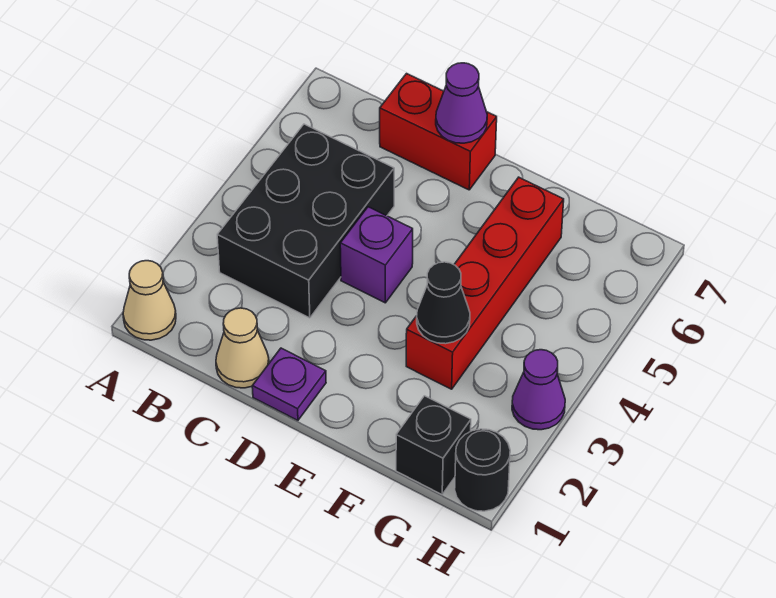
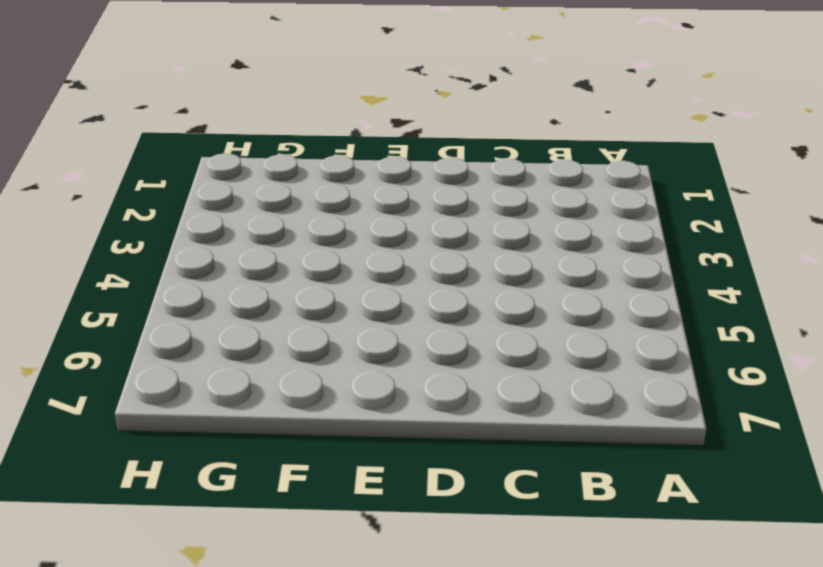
none -> tan 1x1 cone [123,261,176,340]
none -> black 2x3 brick [217,124,394,318]
none -> tan 1x1 cone [216,308,269,388]

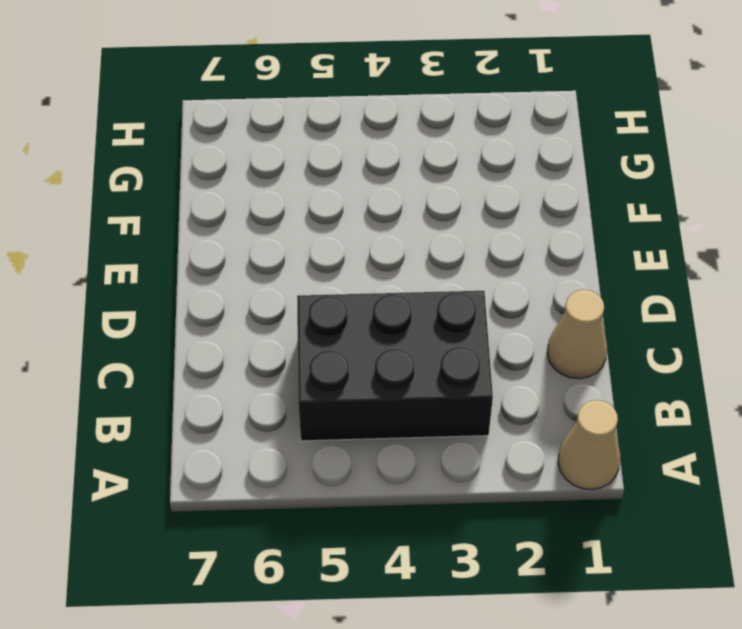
none -> red 1x2 brick [380,74,497,190]
none -> purple 1x1 plate [252,348,326,420]
none -> purple 1x1 brick [340,207,413,303]

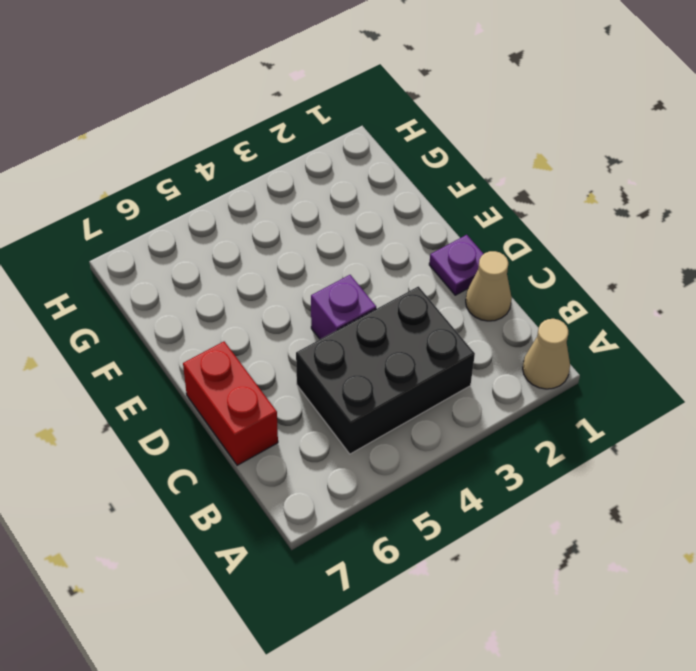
none -> red 1x4 brick [406,177,564,389]
none -> black 1x1 brick [396,396,471,494]
none -> black 1x1 round brick [455,429,510,511]

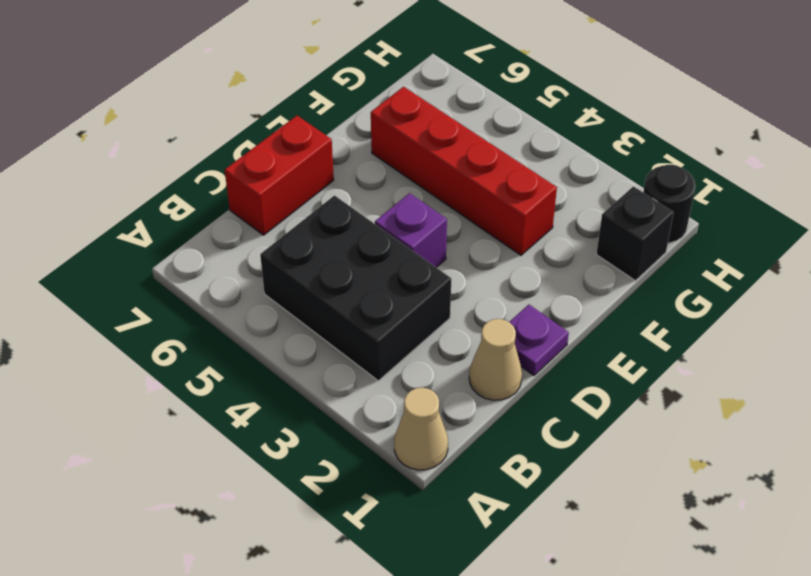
none -> purple 1x1 cone [512,350,565,430]
none -> purple 1x1 cone [436,63,487,143]
none -> black 1x1 cone [417,262,470,344]

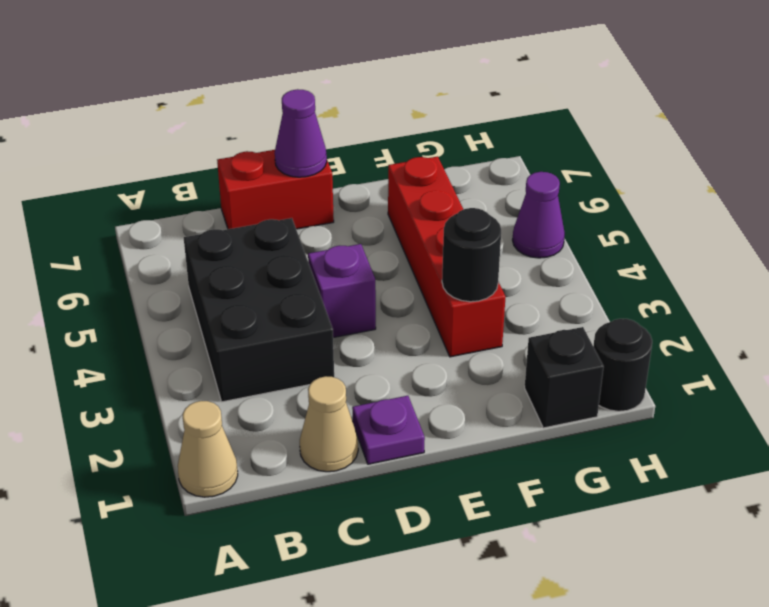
black 1x1 round brick [442,208,501,302] -> black 1x1 cone [417,262,470,344]
purple 1x1 cone [513,172,565,258] -> purple 1x1 cone moved to [512,350,565,430]

